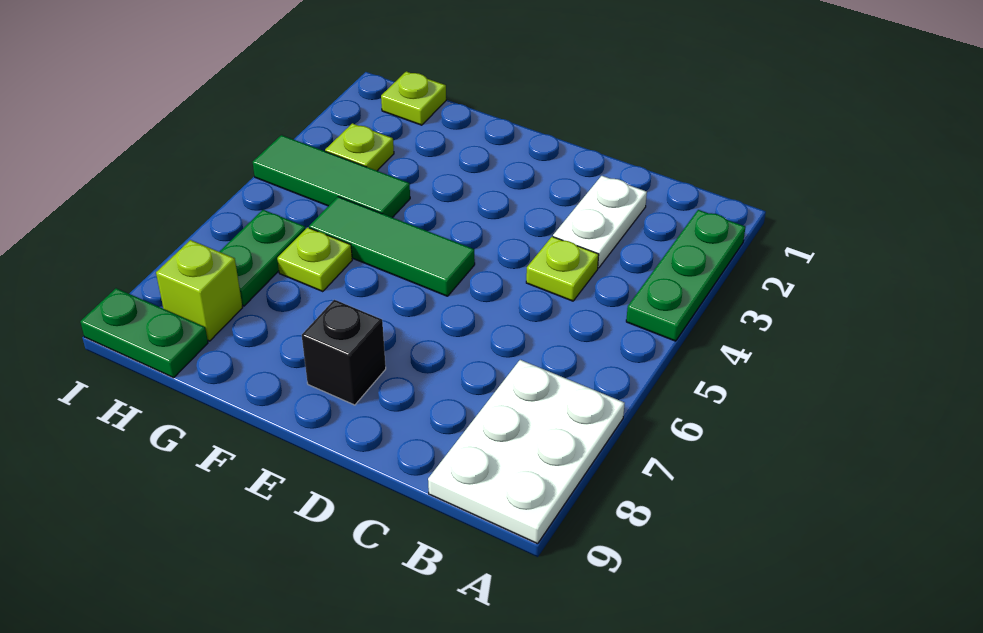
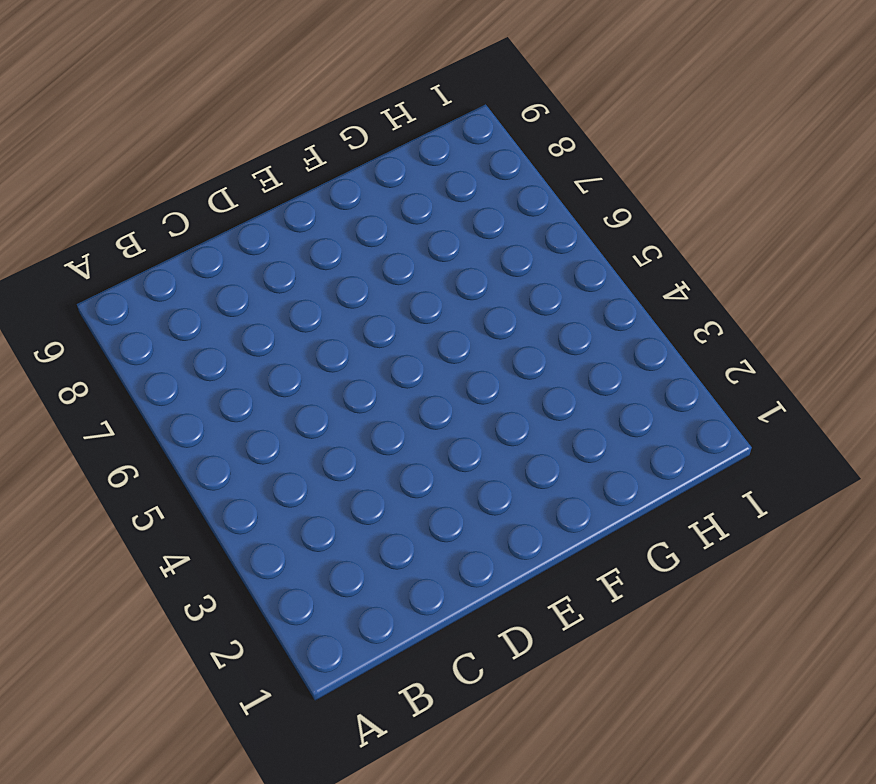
none -> green 1x3 plate [626,210,746,341]
none -> white 2x3 plate [428,360,625,544]
none -> white 1x2 plate [553,176,647,268]

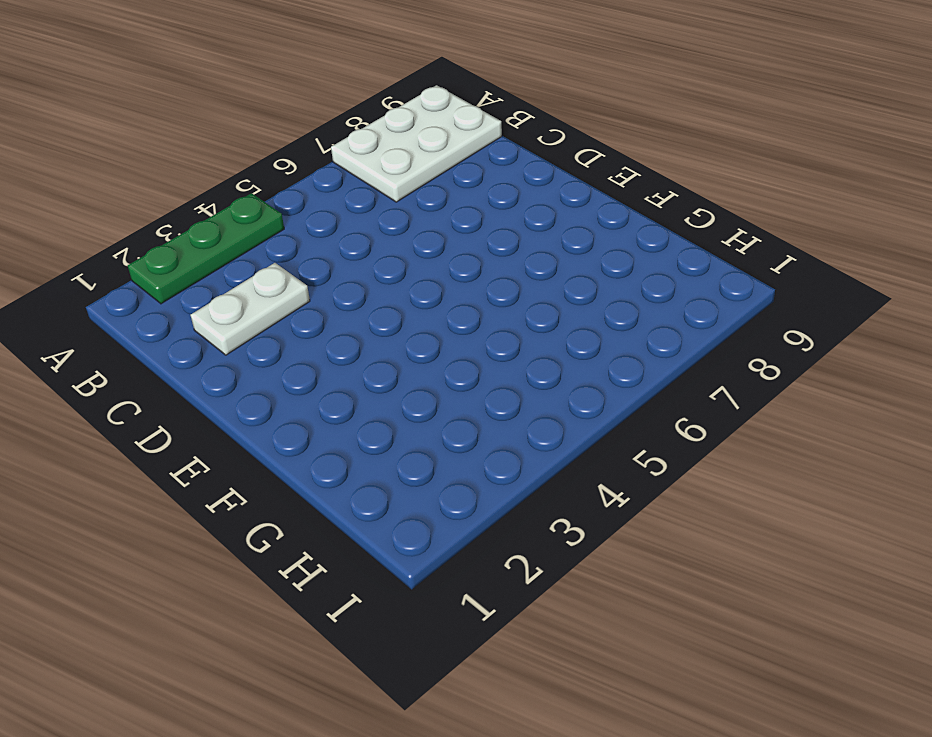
none -> lime 1x1 plate [526,237,599,301]
none -> green 1x3 tile [309,197,475,296]
none -> black 1x1 brick [302,300,386,405]

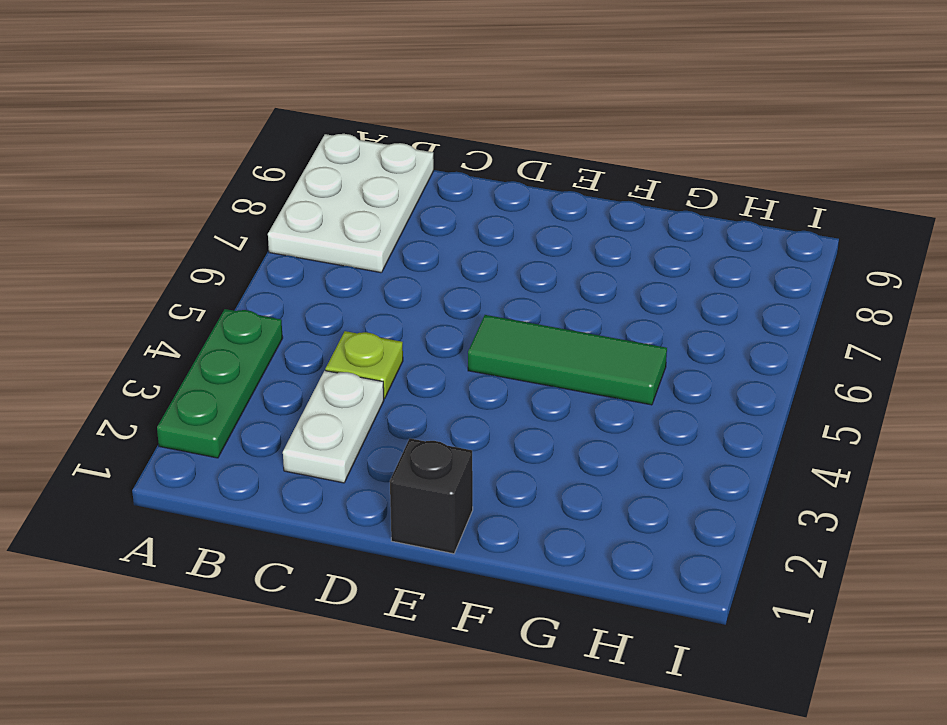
black 1x1 brick [390,438,473,554] -> black 1x1 brick moved to [302,300,386,405]
none -> green 1x3 tile [253,135,410,218]
none -> lime 1x1 plate [277,227,352,292]
none -> lime 1x1 plate [381,71,446,125]

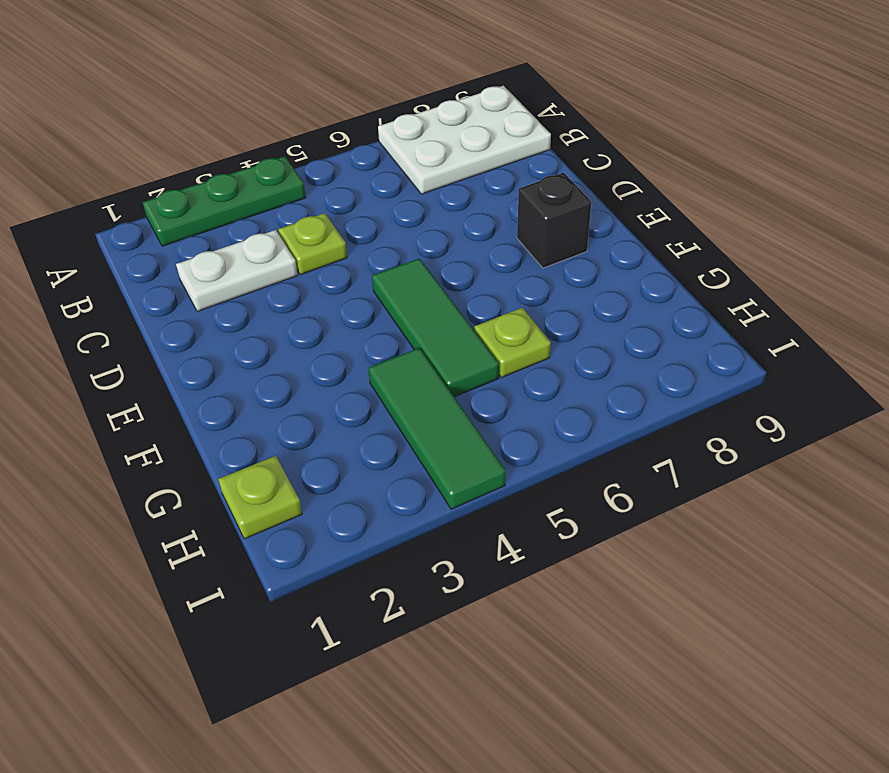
none -> lime 1x1 plate [325,123,394,171]
none -> green 1x2 plate [219,210,306,306]
none -> lime 1x1 brick [156,240,243,341]

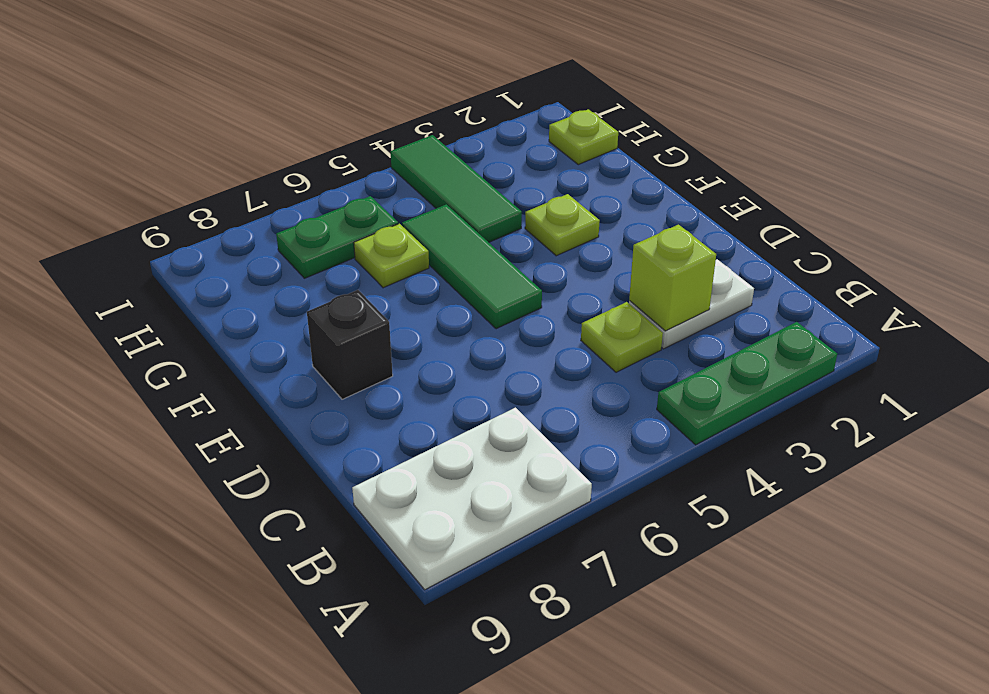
lime 1x1 brick [629,225,716,331] -> lime 1x1 brick moved to [156,240,243,341]
lime 1x1 plate [525,194,600,256] -> lime 1x1 plate moved to [325,123,394,171]
none -> green 1x2 plate [80,288,208,378]

